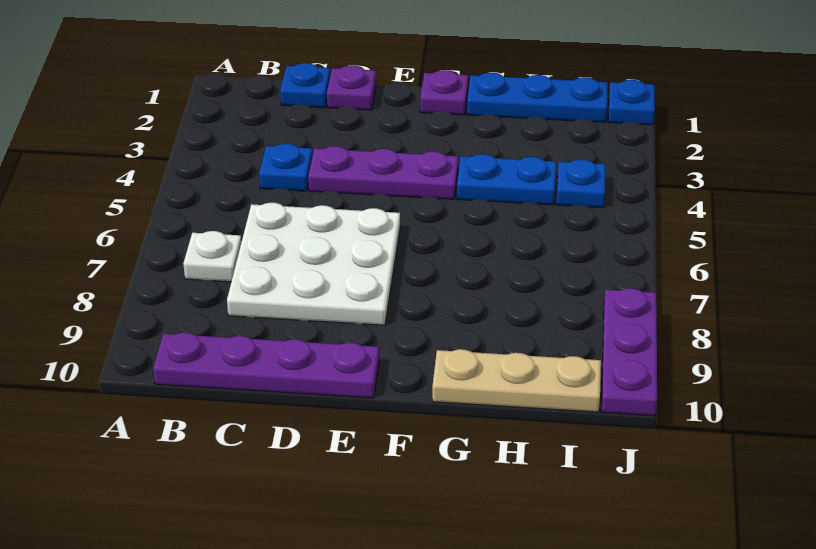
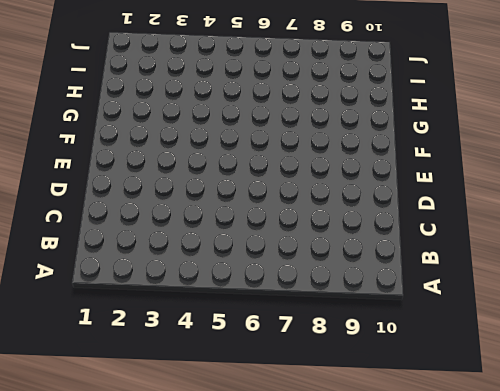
none -> white 1x1 plate [183,231,241,282]
none -> purple 1x4 plate [153,333,379,398]
none -> blue 1x1 plate [280,63,330,108]

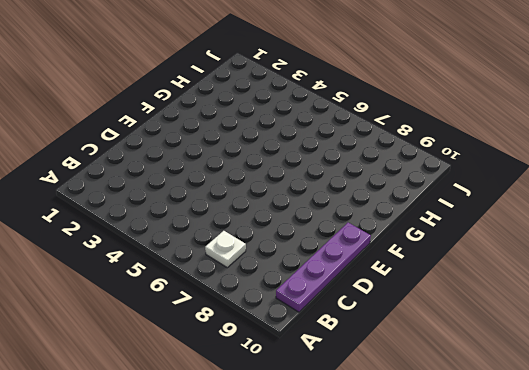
none -> blue 1x1 plate [280,63,330,108]
none -> blue 1x1 plate [259,144,312,191]
none -> white 3x3 plate [227,203,400,325]

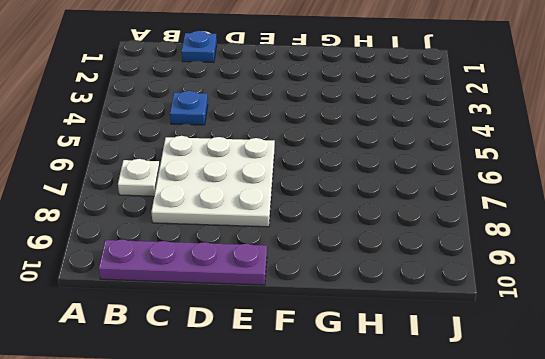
none -> purple 1x1 plate [327,65,376,110]
none -> purple 1x3 plate [308,146,458,199]
none -> purple 1x1 plate [420,70,468,115]

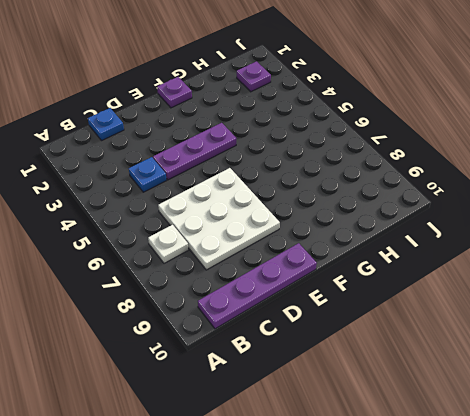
purple 1x1 plate [237,61,271,92] -> purple 1x1 plate moved to [327,65,376,110]
none -> blue 1x3 plate [467,73,608,122]
none -> blue 1x2 plate [457,154,556,205]
none -> tan 1x3 plate [432,349,601,412]

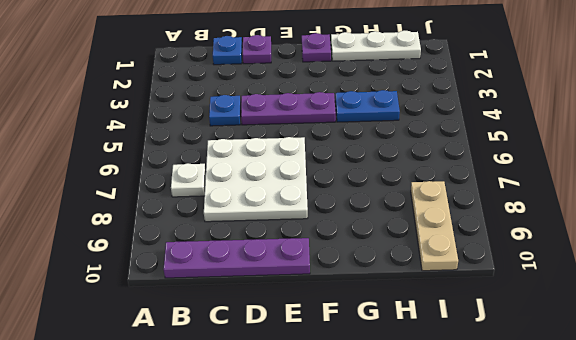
white 1x3 plate [331,31,421,61] -> blue 1x3 plate [467,73,608,122]
tan 1x3 plate [411,181,458,271] -> tan 1x3 plate turned to [432,349,601,412]
none -> blue 1x1 plate [556,159,606,208]
none -> blue 1x1 plate [608,80,655,125]
none -> purple 1x3 plate [601,288,657,416]

